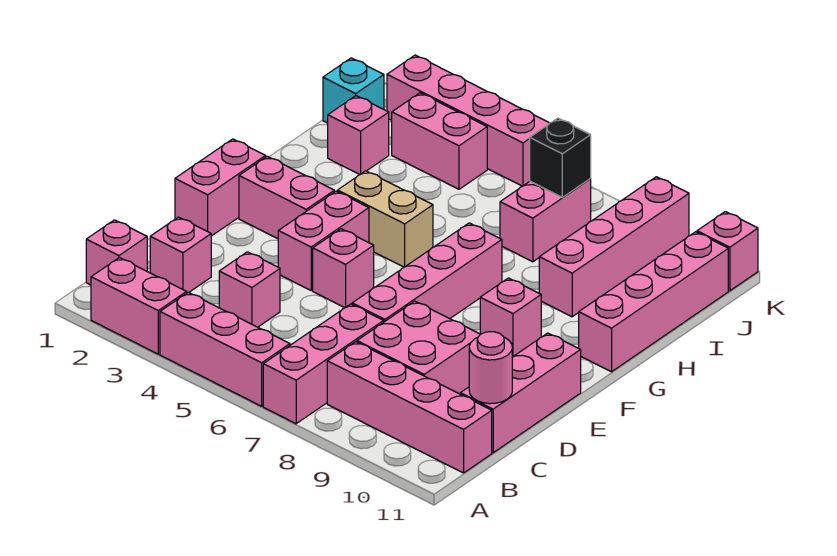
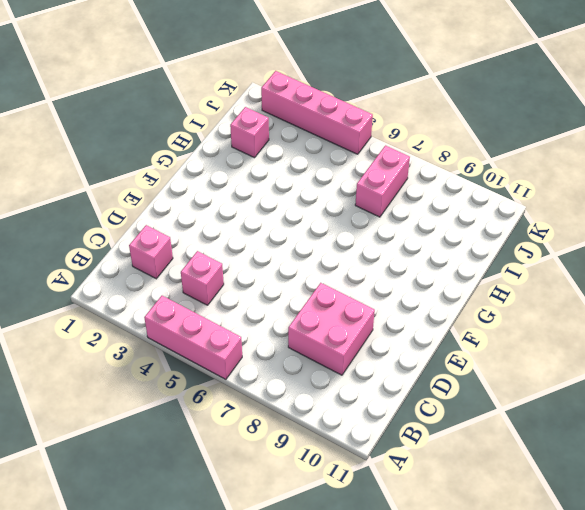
none -> pink 1x2 brick [91,258,187,354]
none -> pink 1x3 brick [263,304,384,424]
none -> pink 1x1 brick [86,220,147,285]

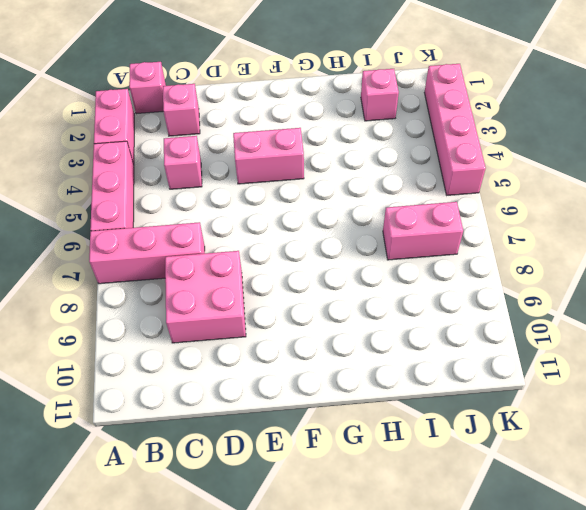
none -> pink 1x4 brick [327,342,492,473]
none -> pink 1x3 brick [460,333,581,453]
none -> pink 1x4 brick [352,223,502,322]

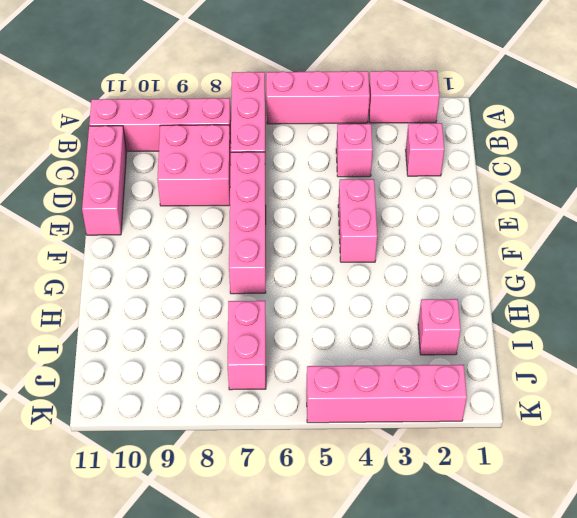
none -> pink 1x1 brick [86,220,147,285]
none -> pink 1x2 brick [175,139,266,236]
none -> pink 1x1 brick [313,229,374,308]

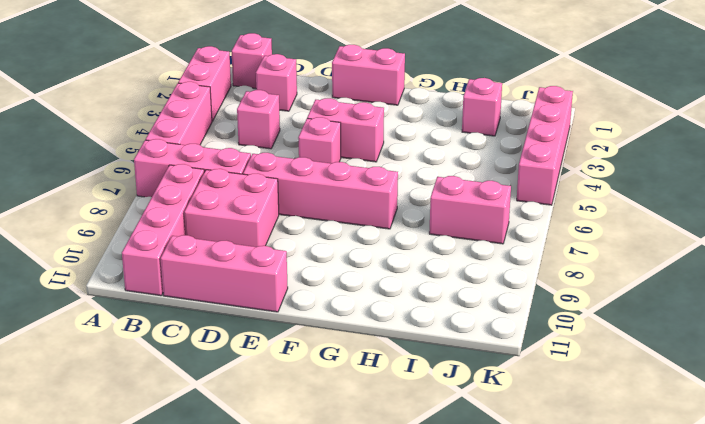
none -> pink 1x2 brick [239,156,334,239]
none -> pink 1x1 brick [480,278,541,357]
none -> tan 1x2 brick [338,171,433,267]

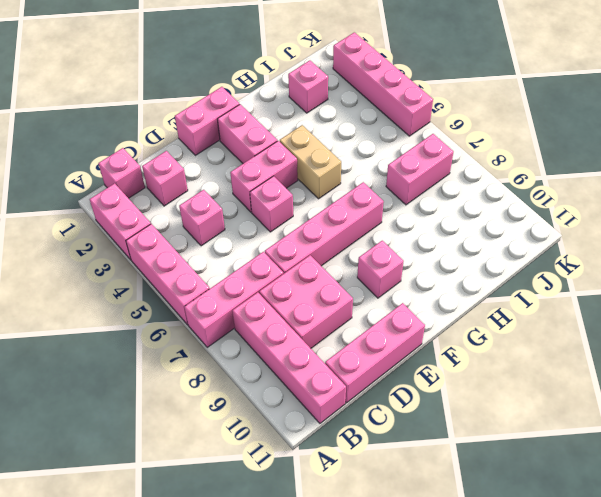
none -> pink 1x4 brick [579,232,728,372]
none -> pink 1x4 brick [539,177,689,317]
none -> cyan 1x1 brick [323,58,384,123]

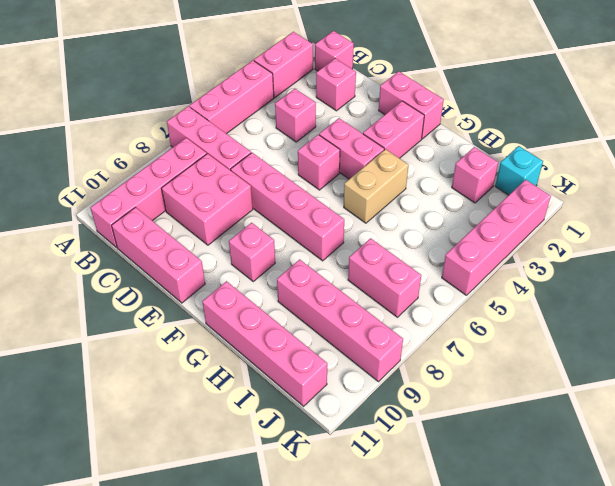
none -> pink 1x2 brick [392,93,487,189]
none -> pink 1x1 brick [697,212,758,291]
none -> pink 1x1 round brick [469,332,512,404]

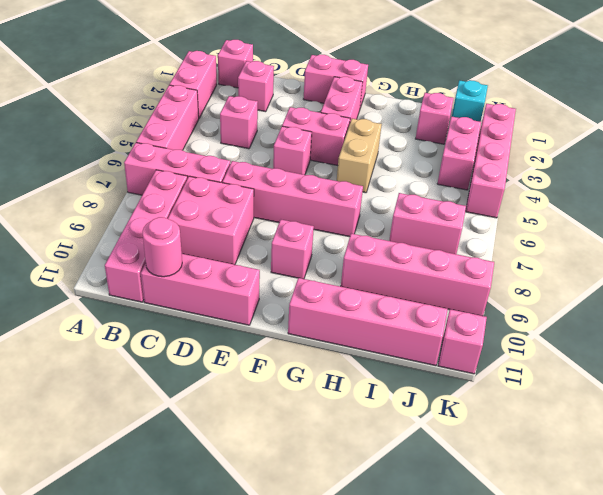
none -> black 1x1 brick [530,118,591,197]

